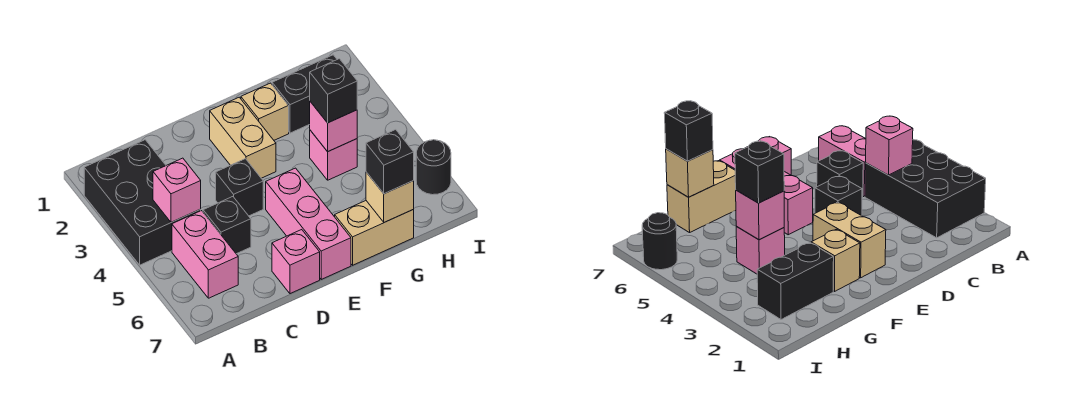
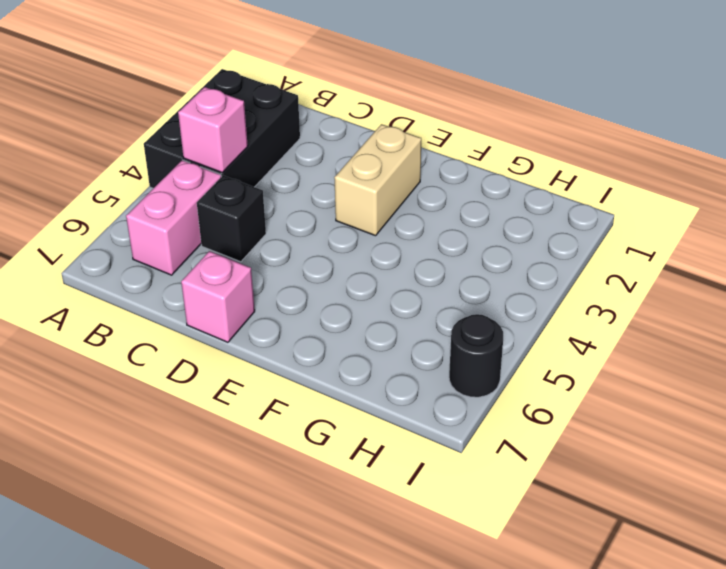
none -> black 1x1 brick [216,159,263,216]
none -> pink 1x3 brick [266,168,351,279]
none -> tan 1x1 brick [241,83,289,140]

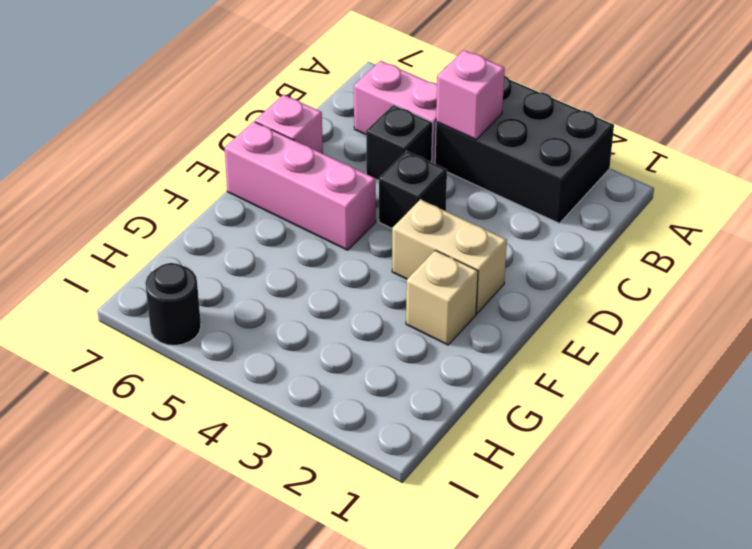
none -> tan 1x2 brick [335,201,414,265]
none -> black 1x2 brick [272,55,337,133]
none -> pink 1x1 brick [310,130,357,180]

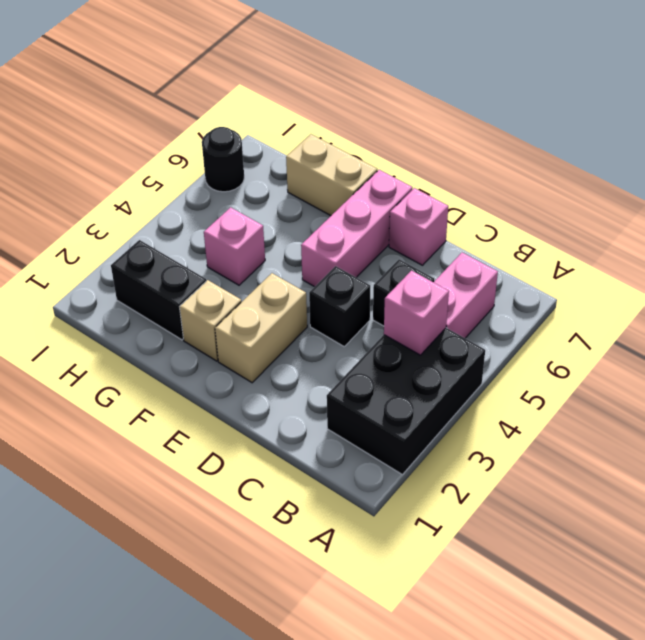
none -> pink 1x1 brick [310,102,357,152]
none -> tan 1x1 brick [366,172,414,222]
none -> black 1x1 brick [310,59,357,123]

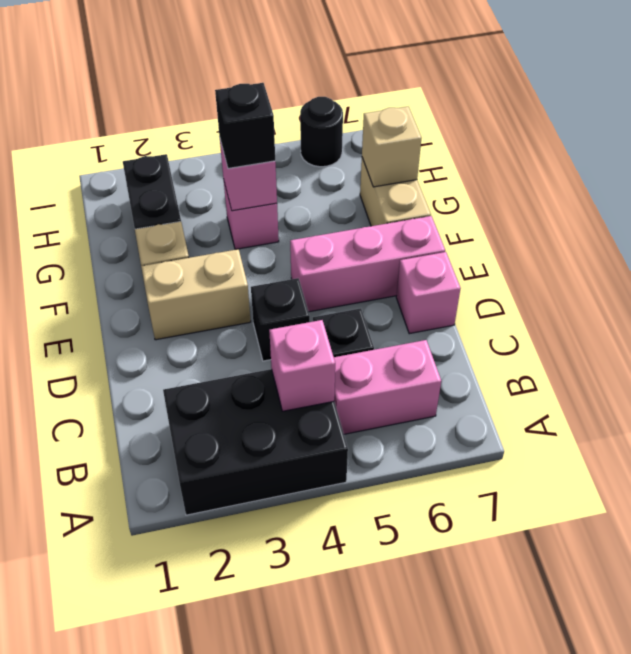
none -> black 1x1 brick [366,130,414,194]

